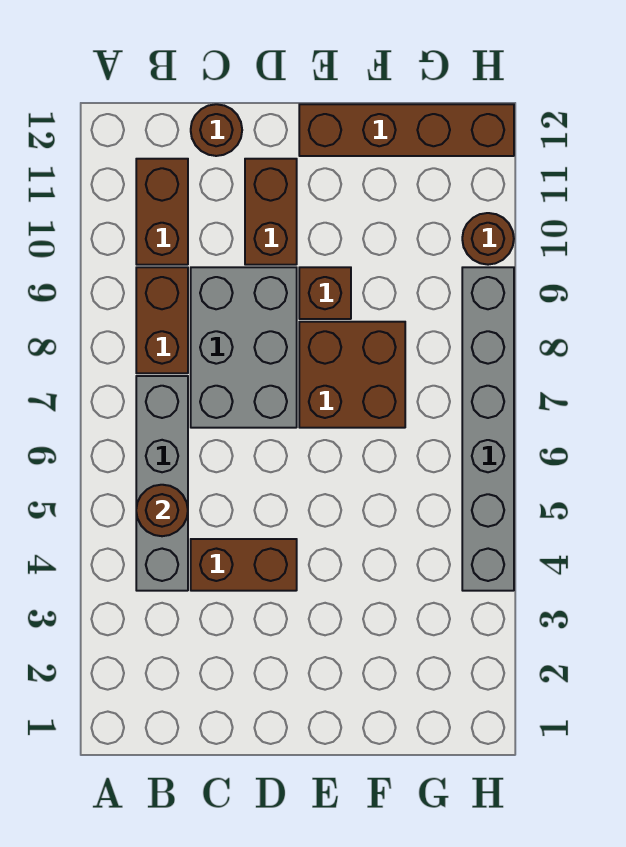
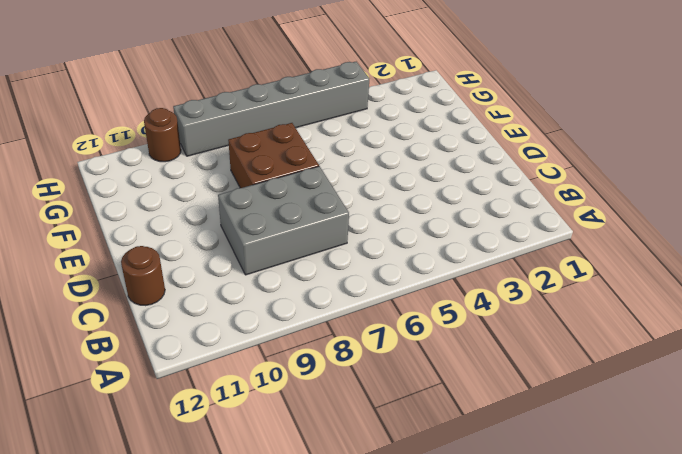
none -> grey 1x4 brick [136,376,188,591]
none -> brown 1x2 brick [136,267,188,373]
none -> brown 1x2 brick [136,159,188,265]

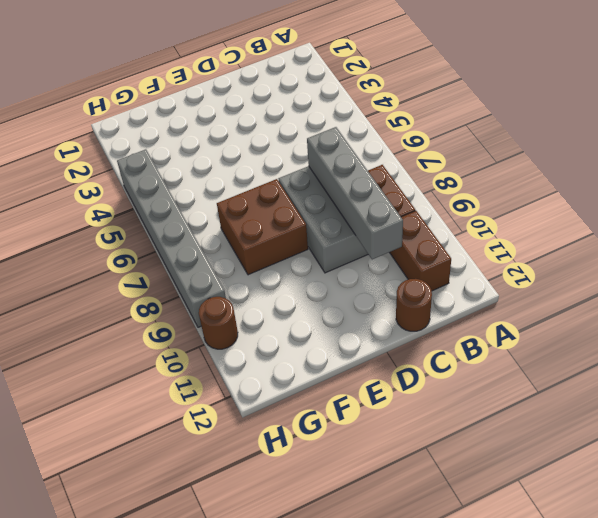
grey 1x4 brick [307,127,403,259] -> grey 1x4 brick moved to [136,376,188,591]
none -> brown 1x2 brick [191,539,297,591]
none -> brown 1x2 brick [245,159,297,265]
none -> brown 1x1 brick [299,267,351,319]

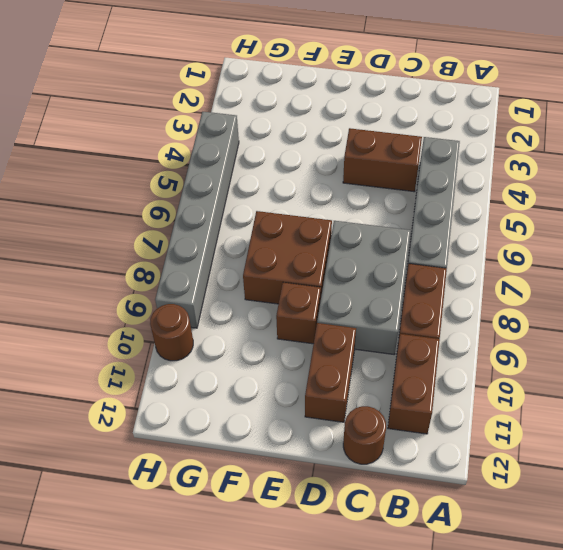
none -> brown 1x4 brick [299,104,514,156]
none -> brown 1x1 round brick [136,485,188,536]

